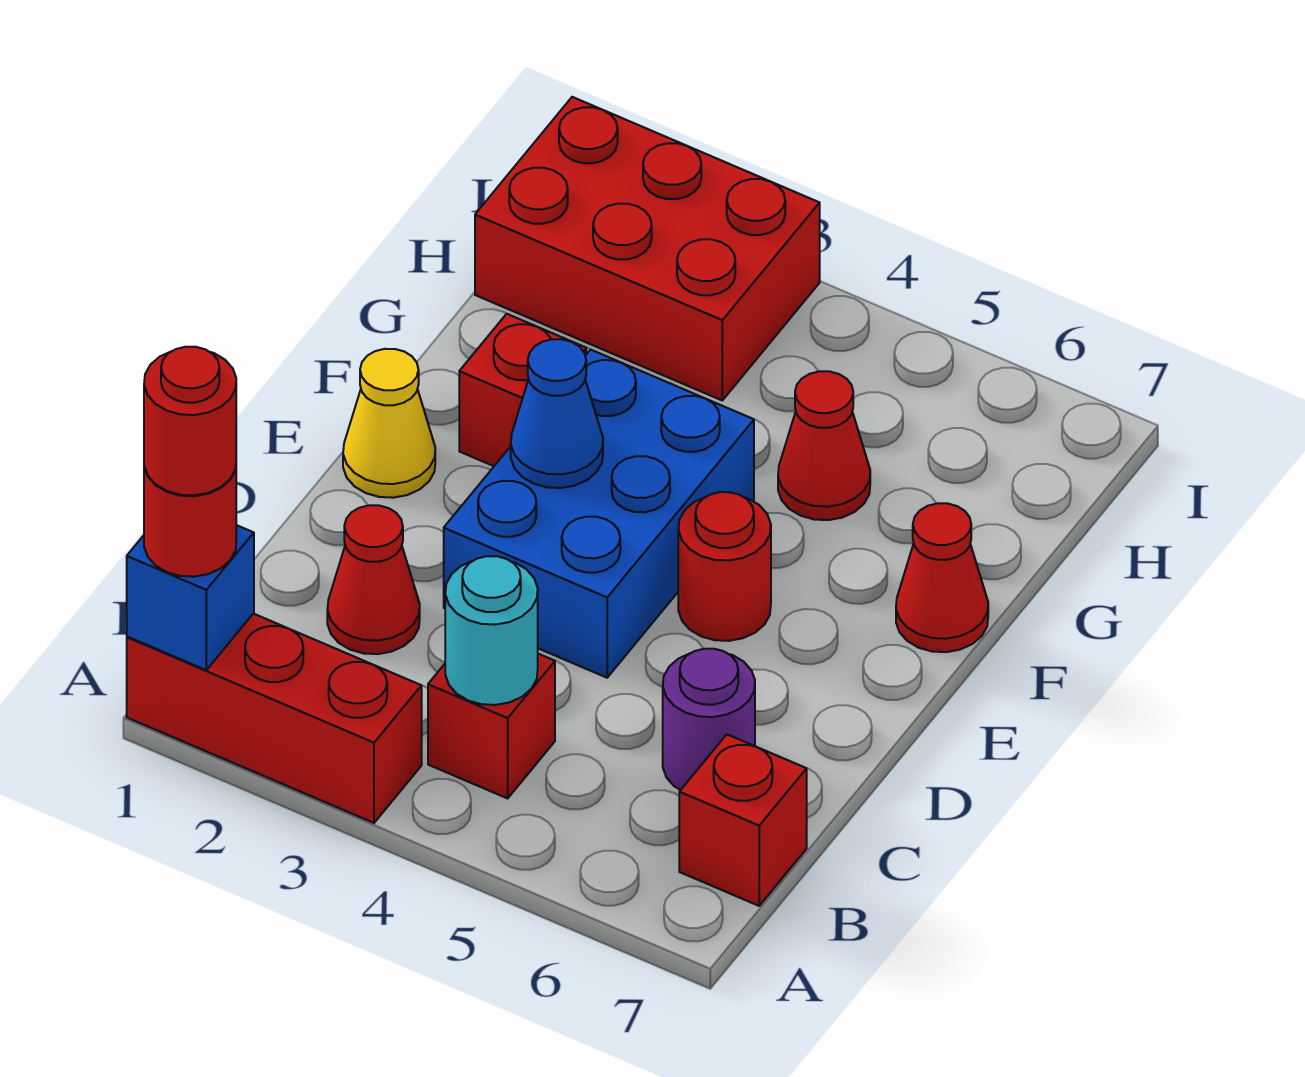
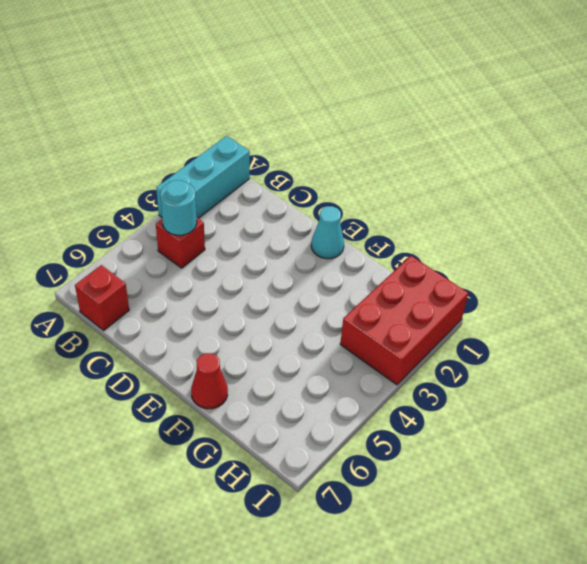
cyan 1x3 brick [156,136,250,218] -> red 1x3 brick [127,613,422,823]
cyan 1x1 cone [311,206,344,259] -> yellow 1x1 cone [343,349,435,498]
none -> red 1x1 cone [327,505,420,654]
none -> purple 1x1 round brick [663,649,755,790]
none -> blue 2x3 brick [444,350,754,678]

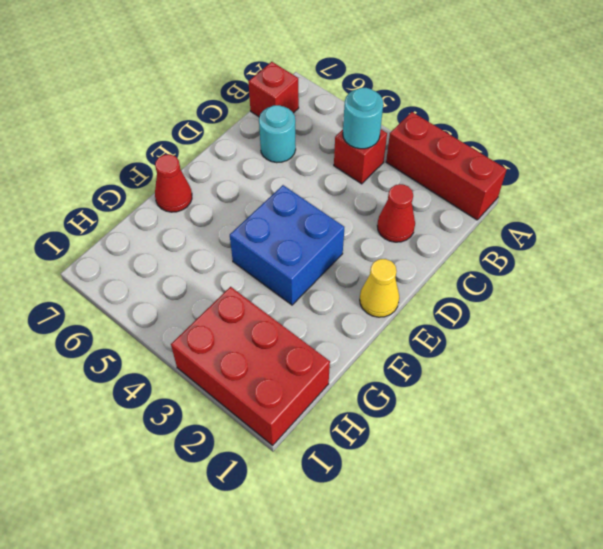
cyan 1x1 round brick [259,105,296,163] -> purple 1x1 round brick [663,649,755,790]
blue 2x2 brick [230,185,344,305] -> blue 2x3 brick [444,350,754,678]
none -> red 1x1 round brick [678,492,771,641]
none -> red 1x1 brick [459,314,586,466]
none -> red 1x1 cone [778,371,870,520]

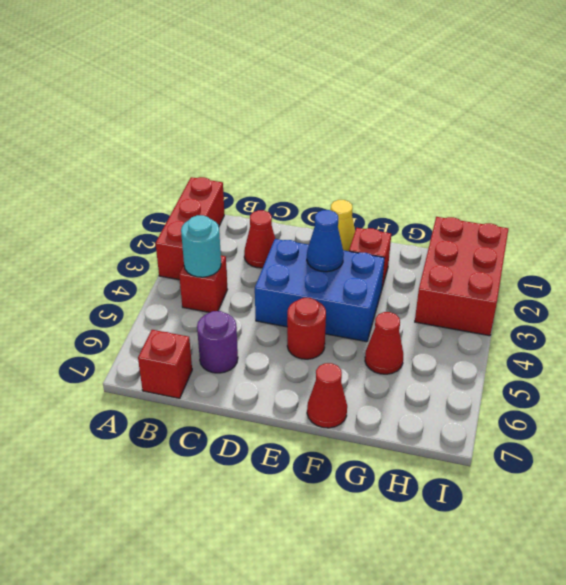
none -> blue 1x1 brick [127,525,254,670]
none -> red 1x1 round brick [144,467,236,577]
none -> red 1x1 round brick [144,347,236,495]

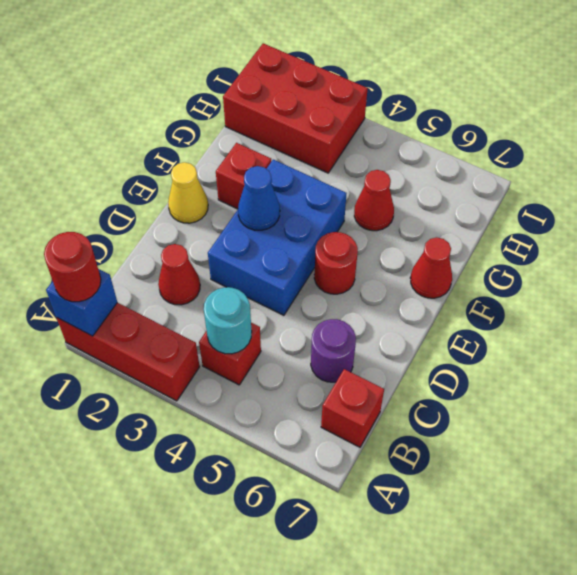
none -> red 1x1 round brick [144,347,236,495]

